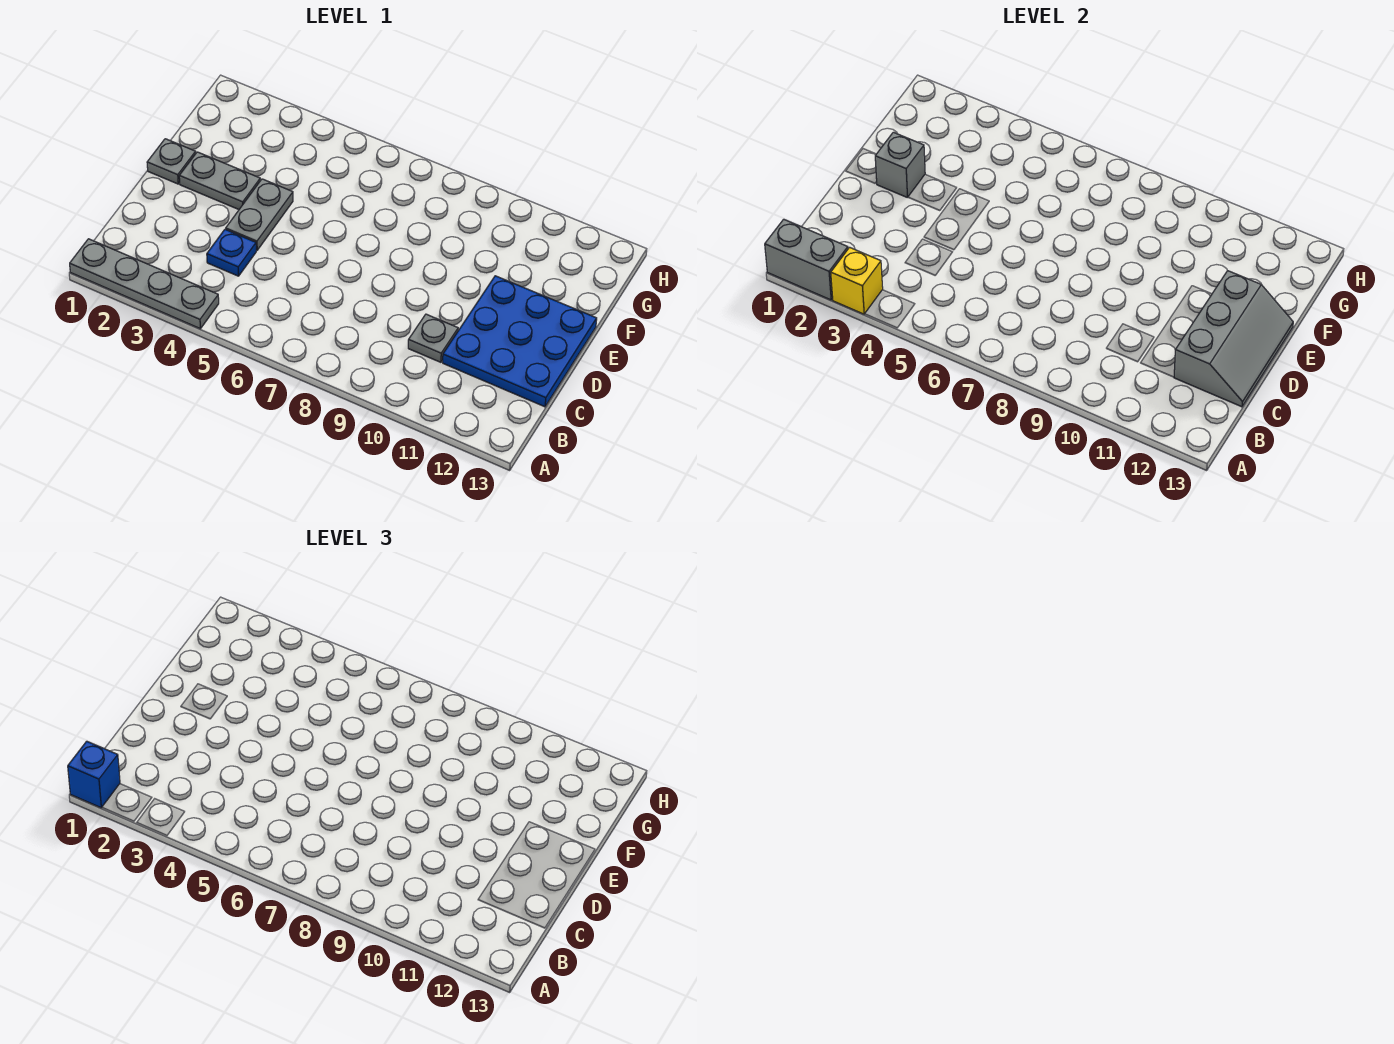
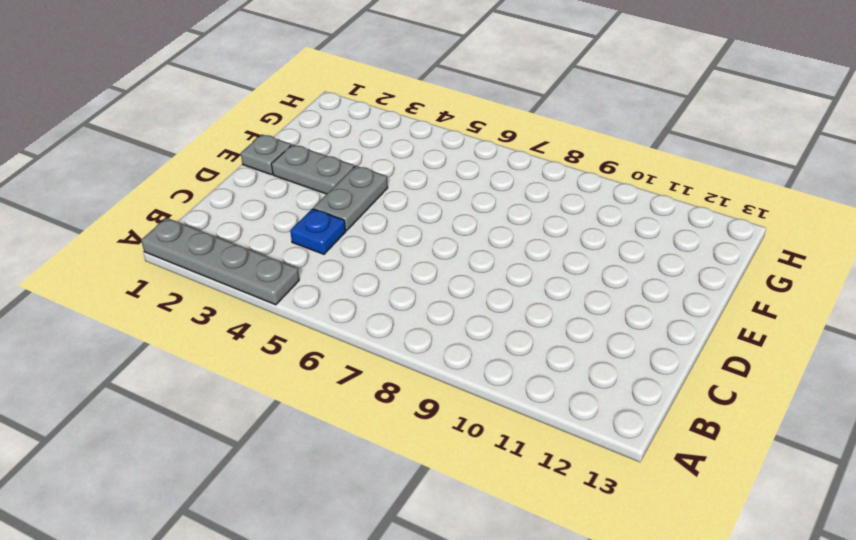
none -> grey 1x1 plate [408,314,458,362]
none -> blue 3x3 plate [443,276,597,407]
none -> grey 1x2 brick [765,219,848,300]

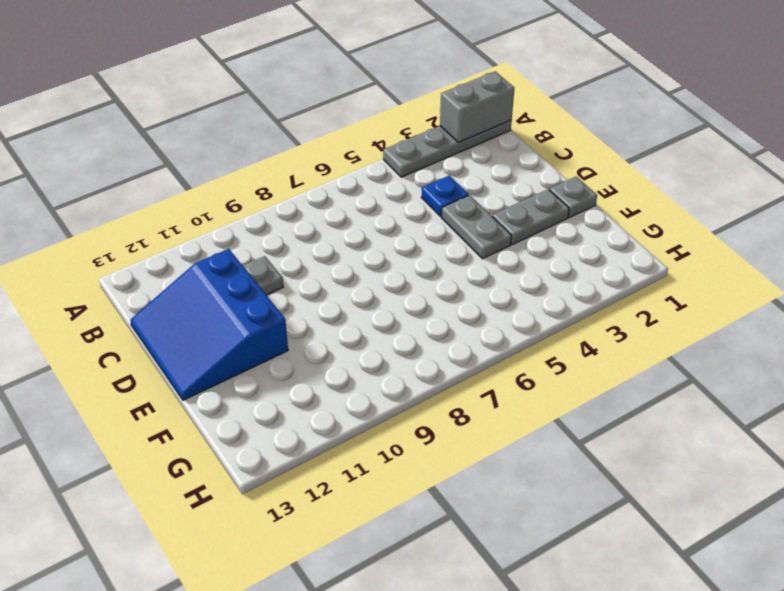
blue 3x3 slope [130,249,288,400] -> blue 3x3 plate [443,276,597,407]
none -> yellow 1x1 brick [831,247,883,314]
none -> grey 2x3 slope [1174,271,1293,407]
none -> grey 1x1 brick [875,132,925,198]

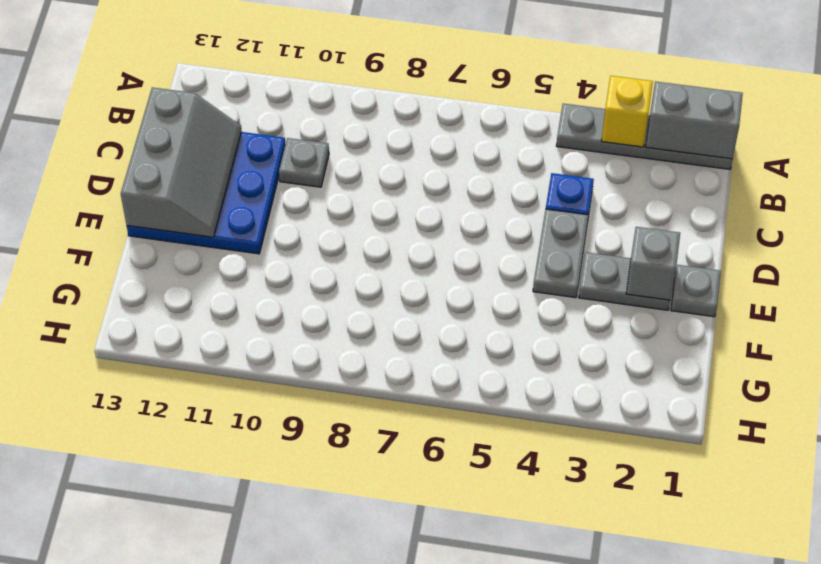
grey 2x3 slope [121,87,241,237] -> grey 2x3 slope turned to [1174,271,1293,407]
none -> blue 1x1 brick [68,741,120,808]

